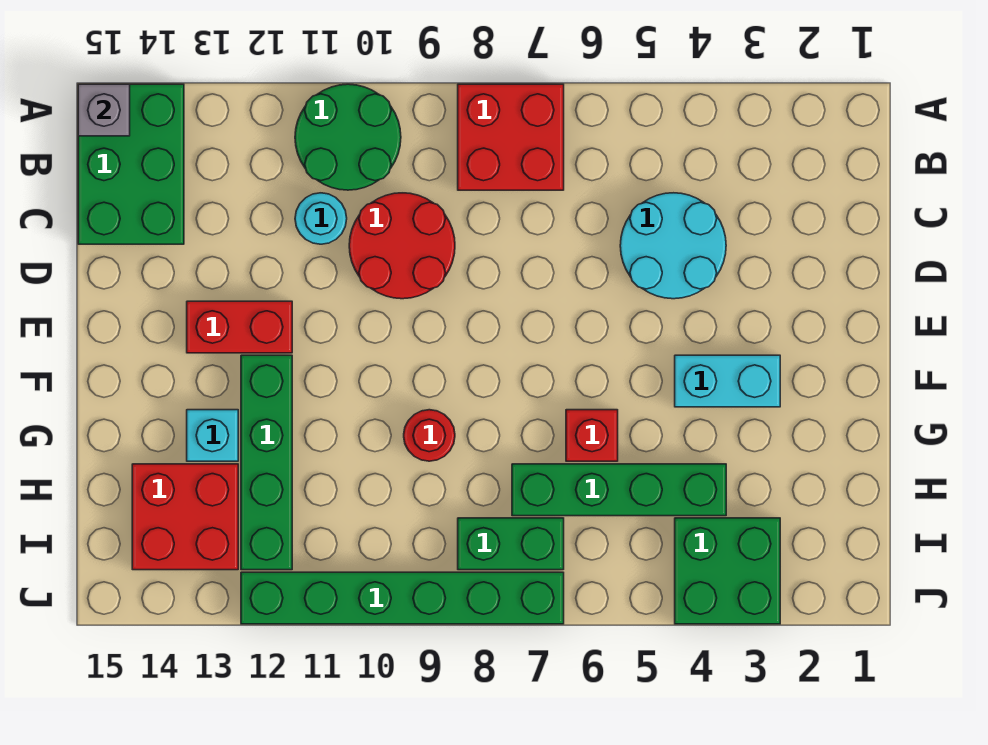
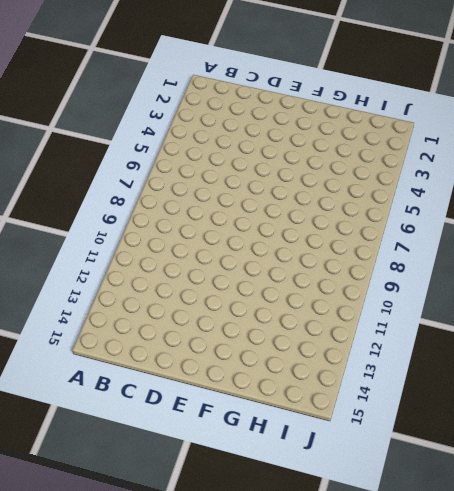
none -> red 2x2 brick [458,84,564,190]
none -> green 2x2 round brick [295,84,401,190]
none -> green 2x3 brick [78,84,184,244]

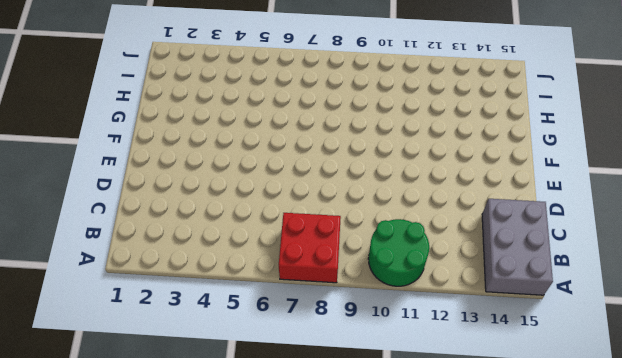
grey 2x3 brick [482,199,553,295] -> green 2x3 brick [78,84,184,244]
none -> cyan 2x2 round brick [620,193,726,299]
none -> red 2x2 round brick [349,193,455,299]
none -> cyan 1x1 round brick [295,193,347,244]

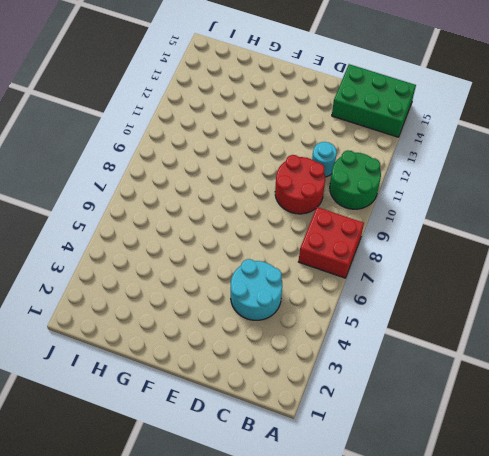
none -> red 1x2 brick [187,301,292,353]
none -> cyan 1x2 brick [675,355,780,407]
none -> green 1x4 brick [241,355,292,570]

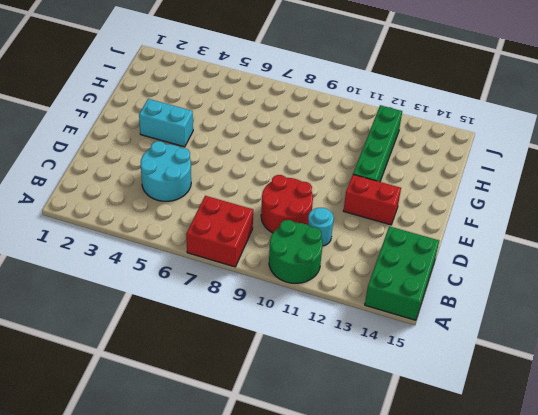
none -> red 1x1 brick [566,410,618,461]
none -> red 1x1 round brick [404,410,455,461]
none -> cyan 1x1 brick [187,410,238,461]

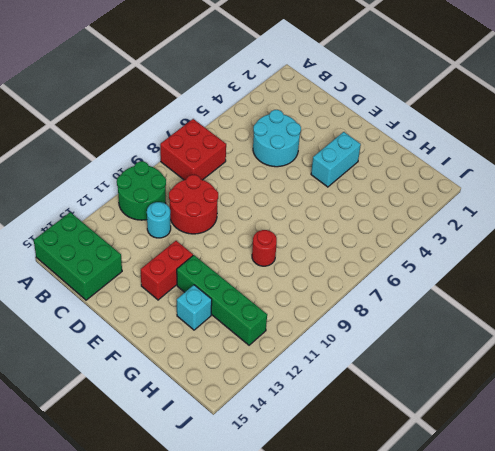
none -> red 1x1 brick [566,410,618,461]
none -> green 1x4 brick [512,464,726,516]
none -> red 2x2 brick [132,464,238,570]

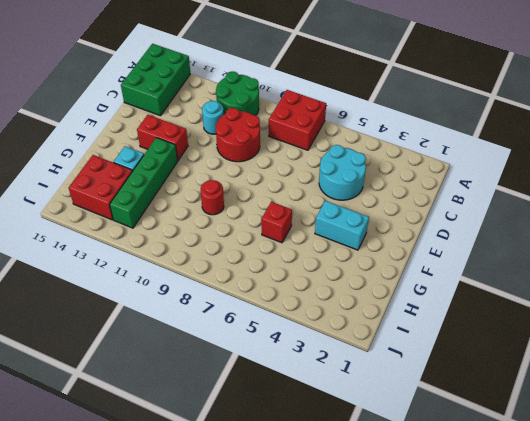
none -> green 1x4 brick [512,464,726,516]
none -> green 2x2 brick [675,518,780,624]
none -> green 1x2 brick [458,518,564,570]

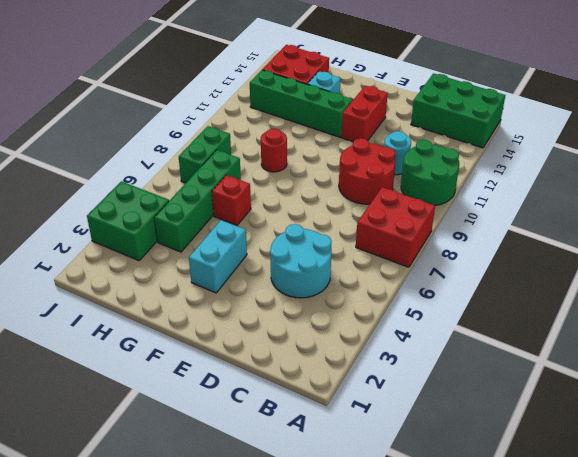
none -> green 1x6 brick [241,572,564,624]
none -> grey 1x1 brick [78,84,130,136]

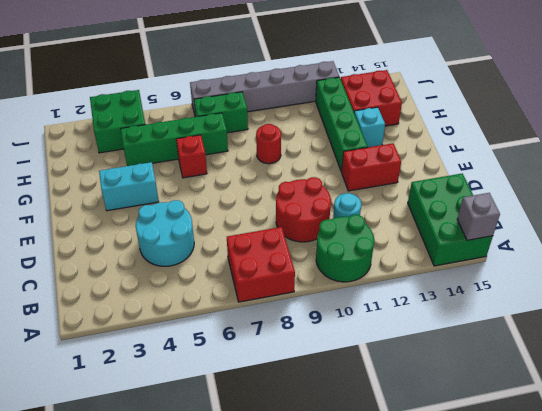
grey 1x6 brick [190,61,339,117] -> green 1x6 brick [241,572,564,624]

